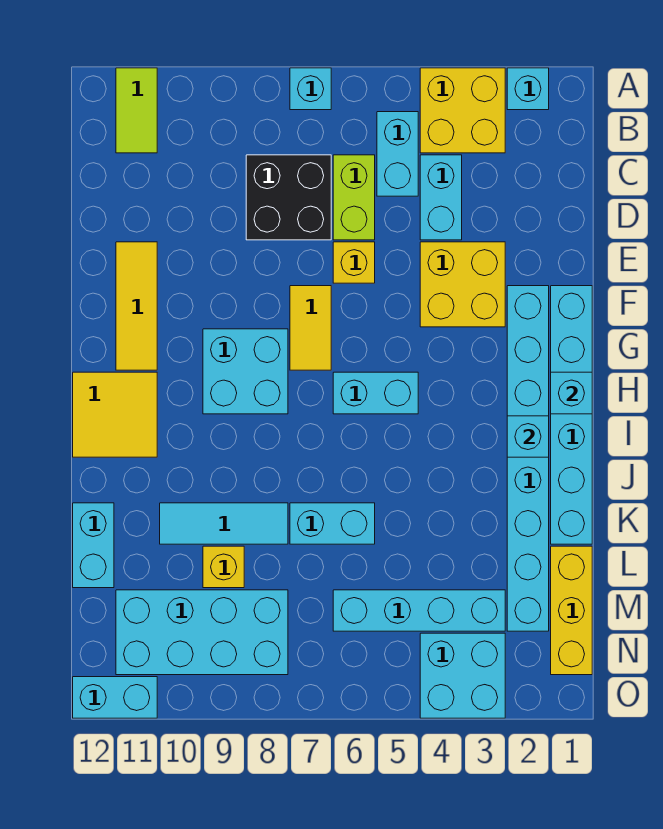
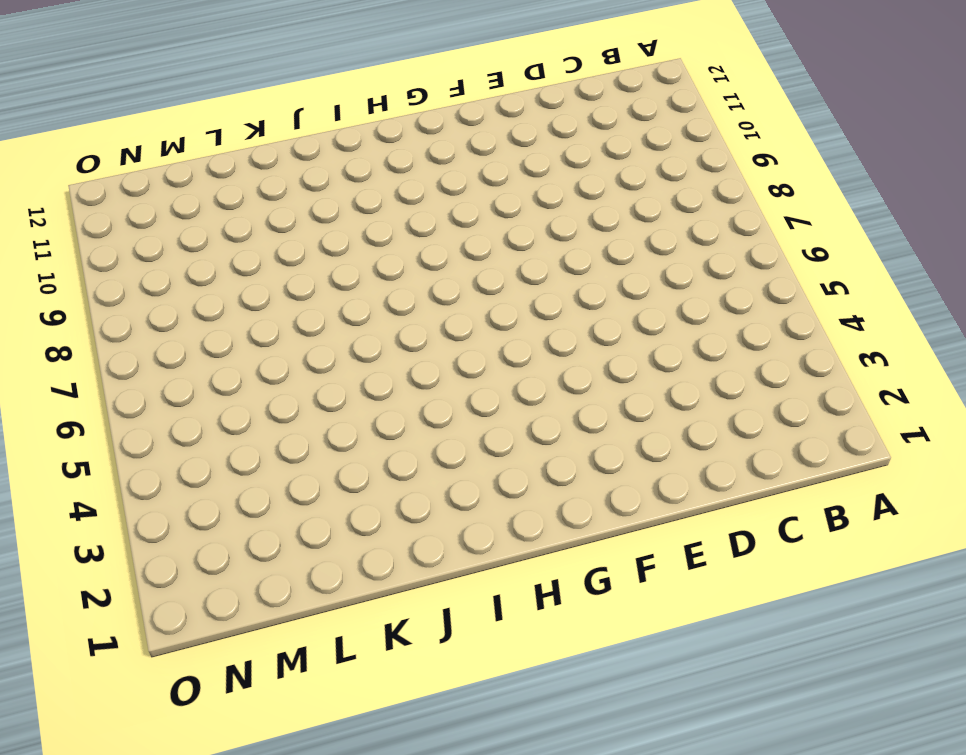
none -> cyan 1x1 brick [507,68,549,110]
none -> yellow 2x2 brick [420,68,505,153]
none -> cyan 1x1 brick [290,68,331,110]

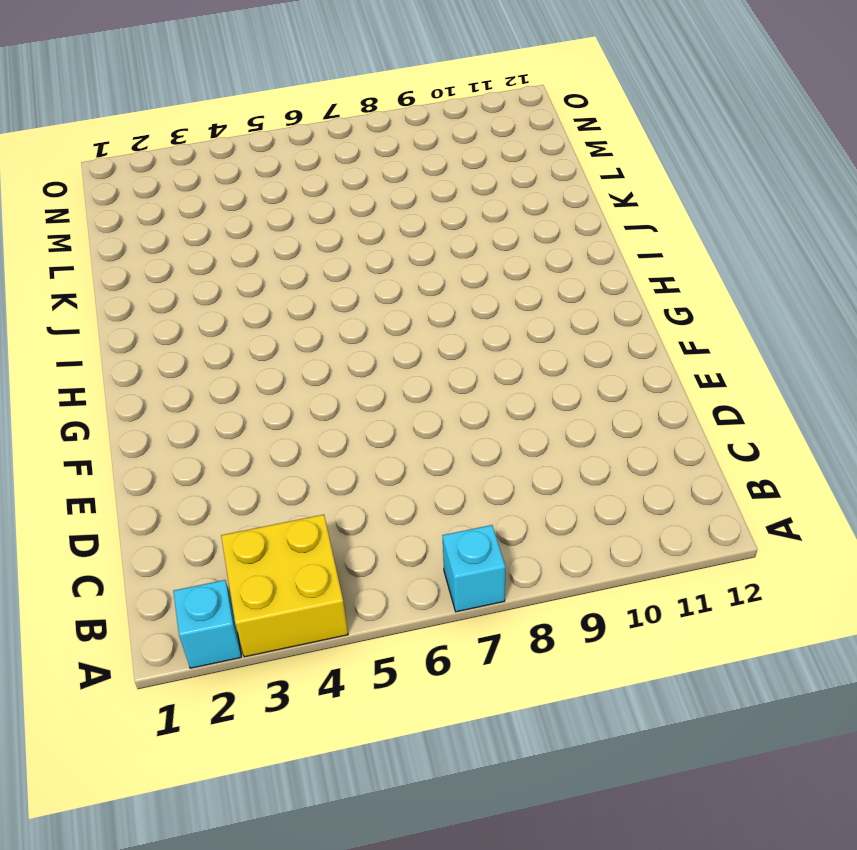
none -> lime 1x2 tile [116,68,157,153]
none -> cyan 1x2 brick [377,112,418,196]
none -> cyan 1x2 brick [420,155,462,240]

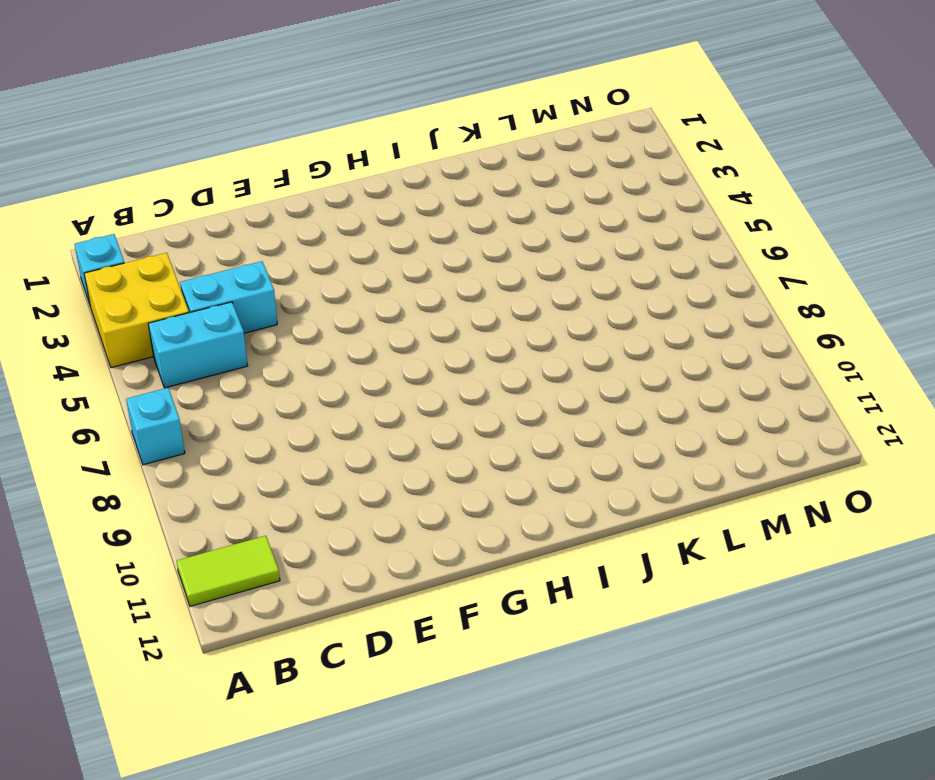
none -> lime 1x2 brick [333,155,375,240]
none -> black 2x2 brick [246,155,331,240]
none -> yellow 2x2 brick [420,242,505,327]

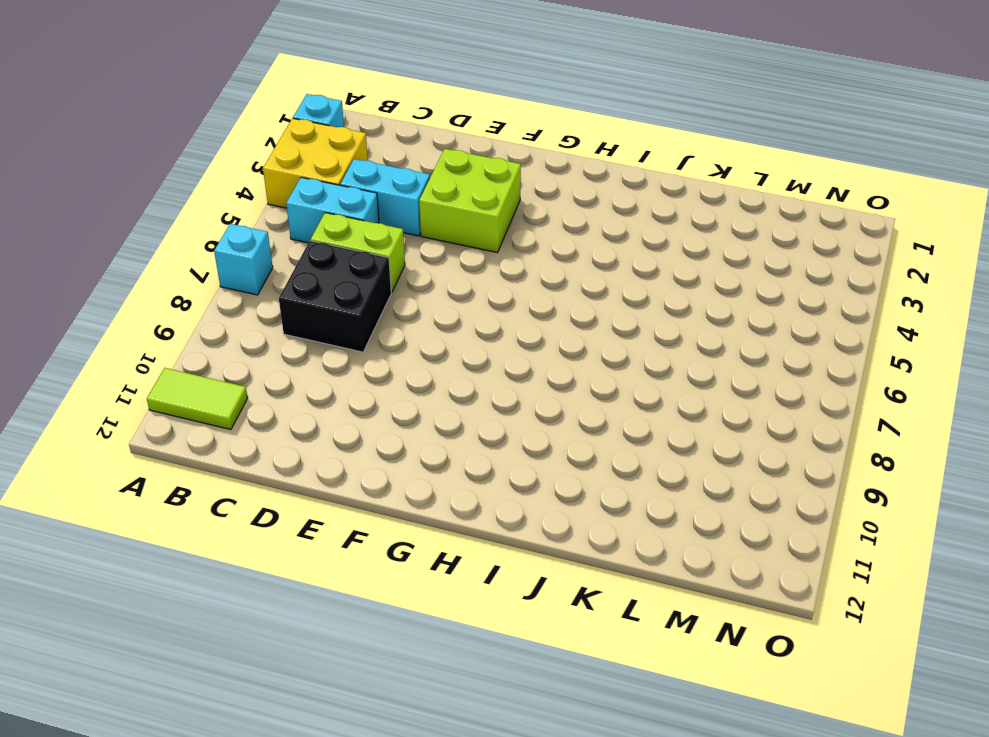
lime 2x2 brick [419,149,521,253] -> yellow 2x2 brick [420,242,505,327]
none -> yellow 1x1 brick [333,242,375,283]
none -> yellow 1x3 tile [116,242,157,370]
none -> cyan 1x6 brick [551,286,592,544]

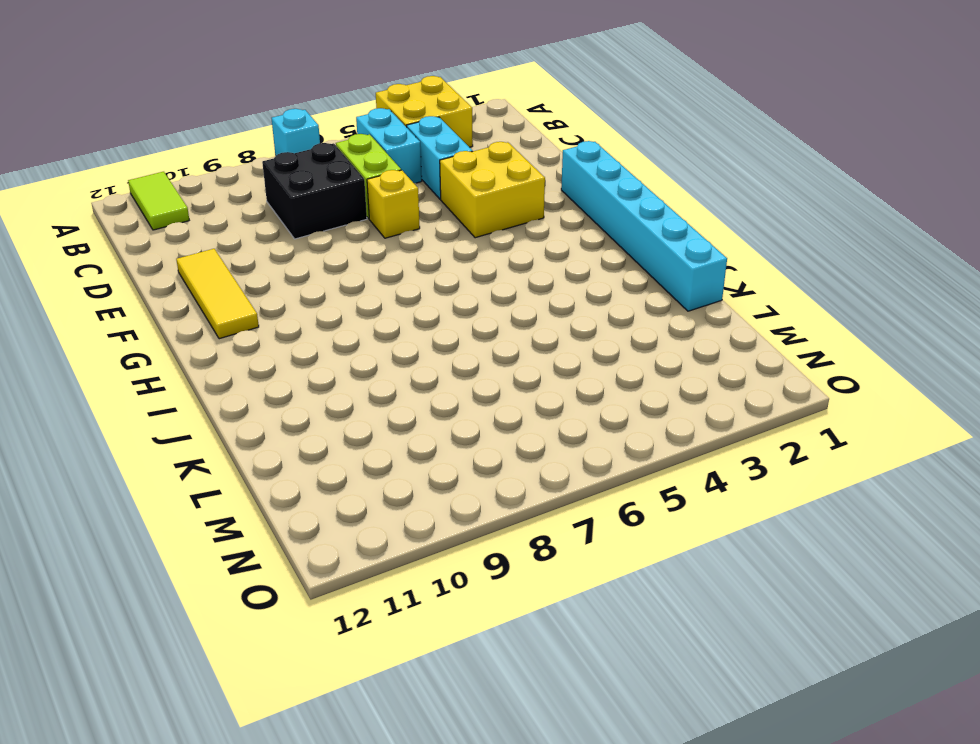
none -> cyan 1x1 brick [507,68,549,110]
none -> cyan 1x8 brick [507,286,549,631]
none -> yellow 1x2 tile [290,286,331,370]

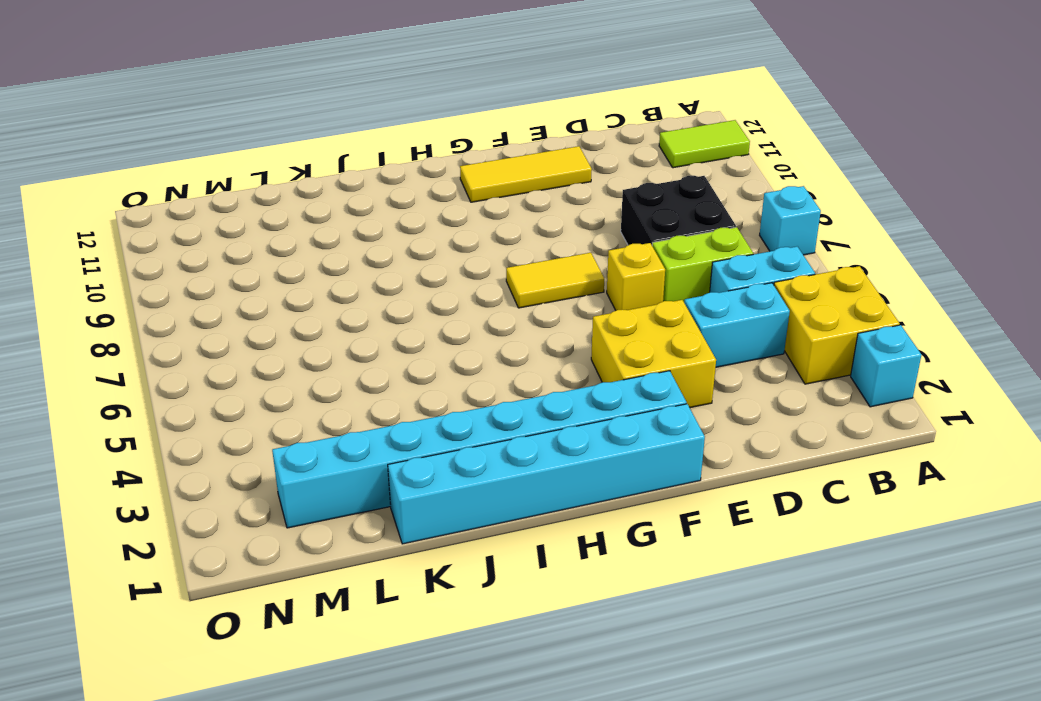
none -> cyan 2x2 brick [203,329,288,414]
none -> cyan 1x2 brick [333,372,418,414]
none -> yellow 2x2 tile [73,372,157,457]

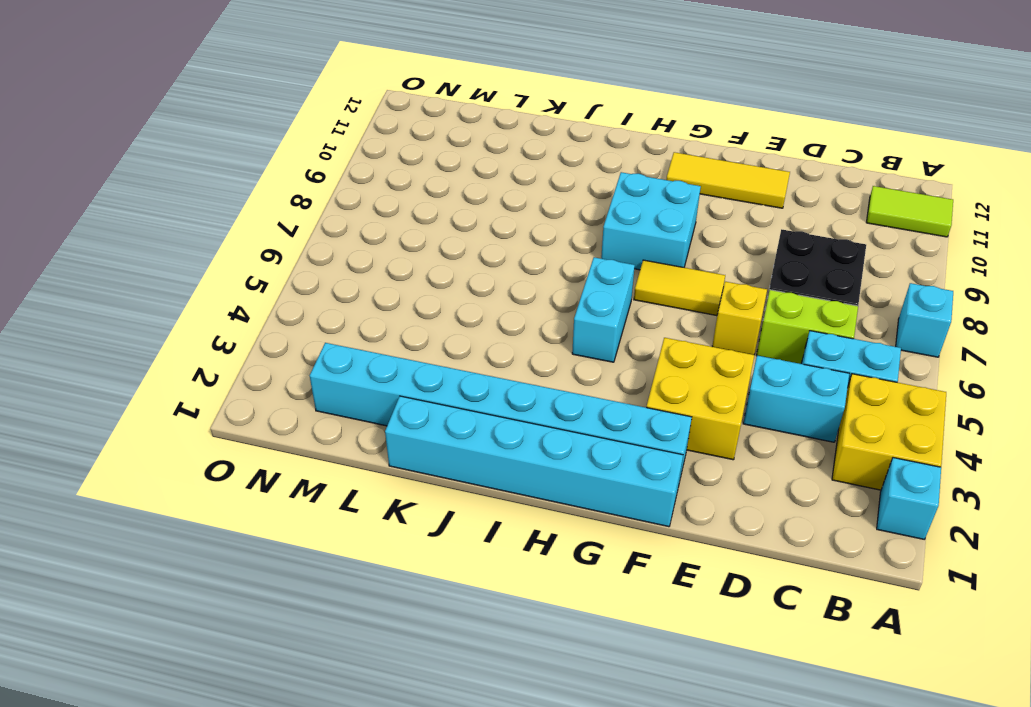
none -> yellow 2x2 tile [73,372,157,457]
none -> cyan 1x2 brick [290,503,375,544]
none -> cyan 1x3 tile [160,503,288,544]

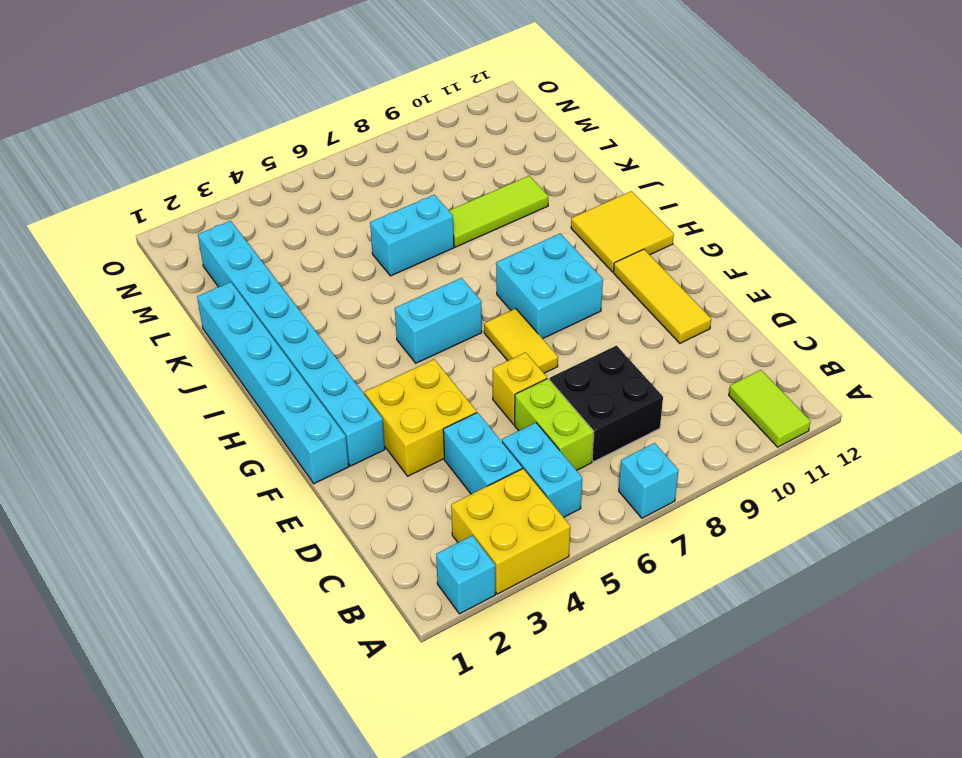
lime 1x3 tile [449,176,548,247] -> cyan 1x3 tile [160,503,288,544]
none -> cyan 1x2 brick [73,503,114,588]
none -> yellow 1x3 brick [551,546,592,675]
none -> yellow 1x1 brick [203,546,244,588]

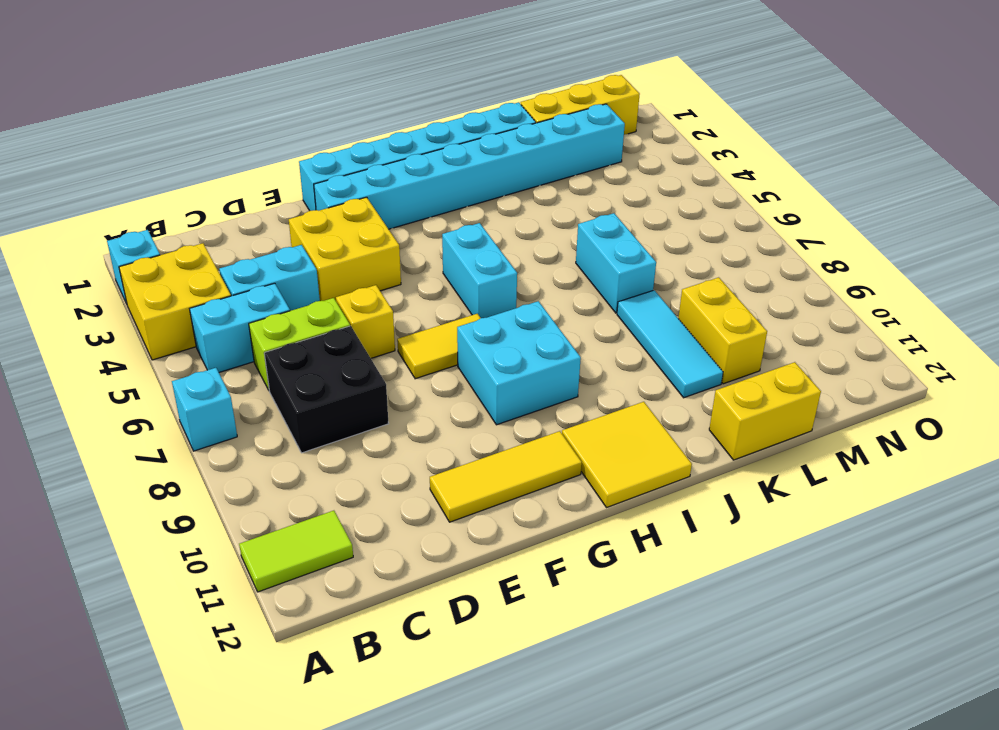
yellow 1x2 brick [709,362,821,460] -> cyan 1x2 brick [73,503,114,588]
yellow 1x2 brick [678,277,767,384] -> yellow 1x1 brick [203,546,244,588]
none -> cyan 1x4 brick [333,590,505,631]
none -> cyan 2x4 brick [116,590,288,675]
none -> cyan 2x2 brick [420,633,505,718]

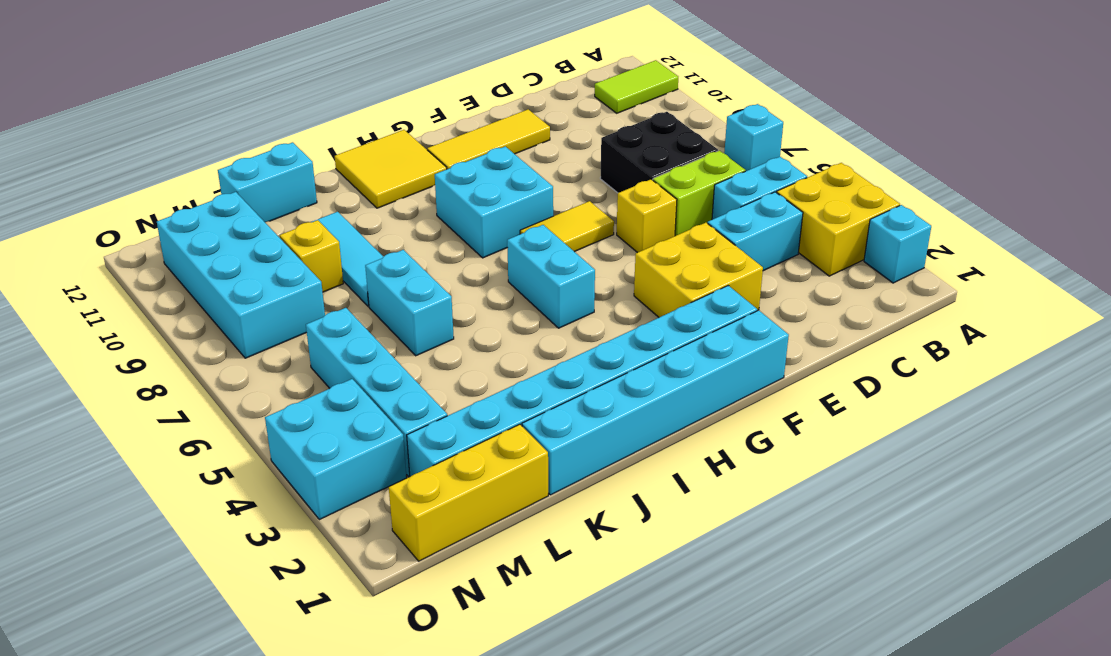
none -> cyan 1x2 brick [73,677,157,718]
none -> cyan 1x1 brick [551,372,592,414]
none -> cyan 1x1 brick [507,416,549,457]

